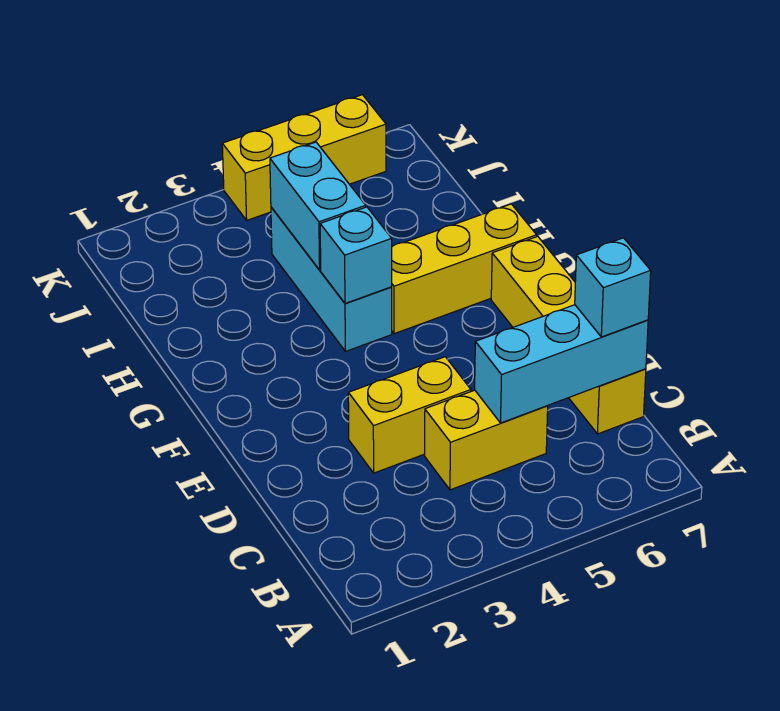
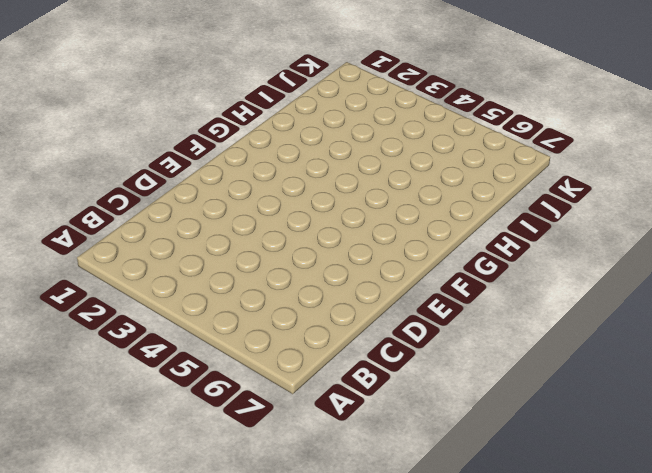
none -> yellow 1x2 brick [425,390,548,490]
none -> yellow 1x4 brick [491,236,646,434]

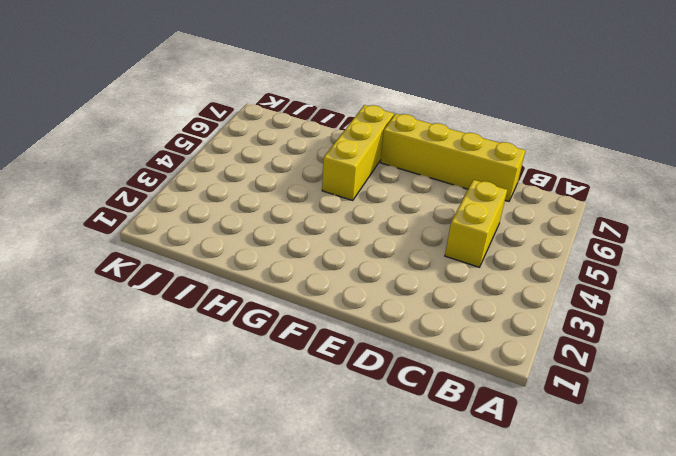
none -> yellow 1x2 brick [348,357,471,473]
none -> cyan 1x3 brick [271,207,392,351]

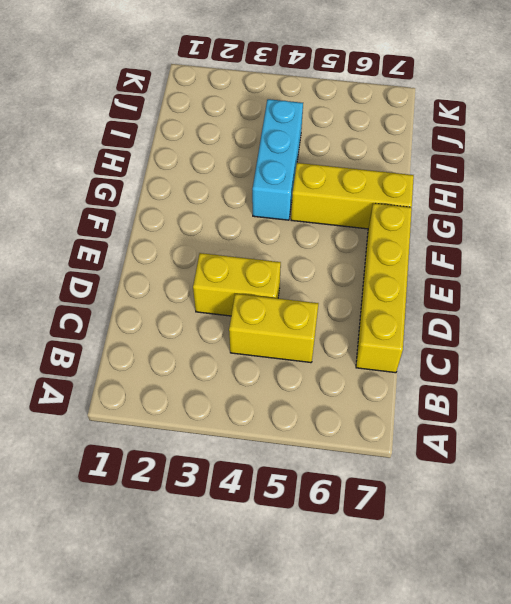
none -> yellow 1x3 brick [222,95,386,220]
none -> cyan 1x3 brick [475,305,648,423]

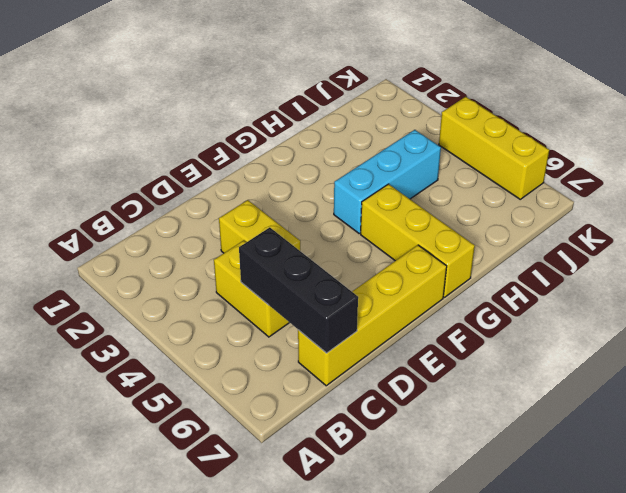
black 1x3 brick [239,227,358,353] -> cyan 1x3 brick [475,305,648,423]
none -> cyan 1x1 brick [320,207,392,303]
none -> cyan 1x2 brick [270,142,366,270]

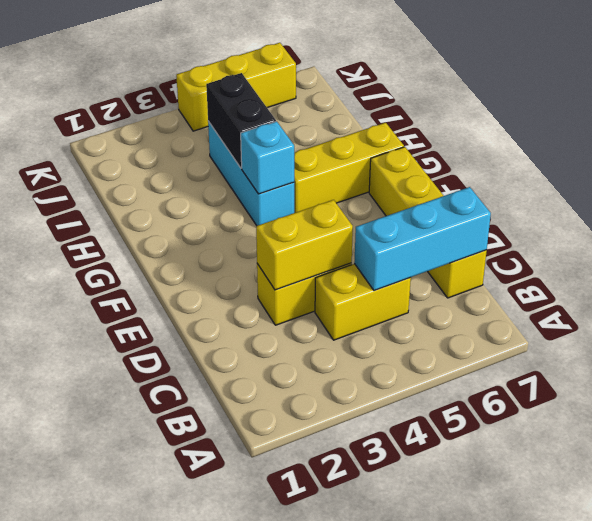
yellow 1x2 brick [256,200,353,290] -> none
black 1x2 brick [206,73,276,168] -> cyan 1x2 brick [270,142,366,270]
none -> cyan 1x1 brick [575,238,651,337]

